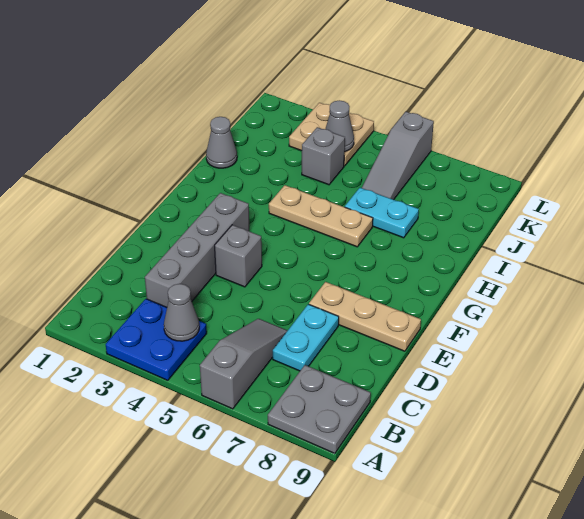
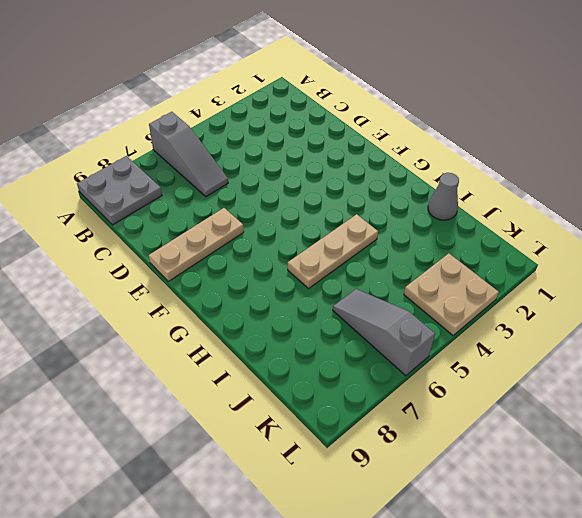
none -> blue 2x2 plate [106,299,207,380]
none -> grey 1x4 brick [145,193,249,307]
none -> cyan 1x2 plate [273,304,339,371]

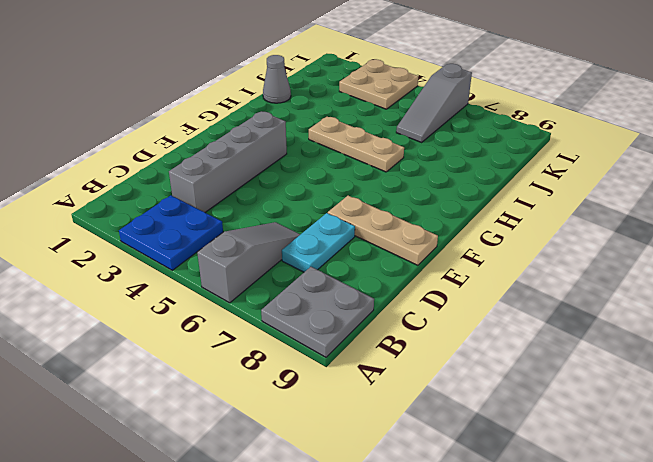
none -> grey 1x1 brick [215,225,262,287]
none -> cyan 1x2 plate [345,188,419,238]
none -> grey 1x1 brick [302,127,345,185]

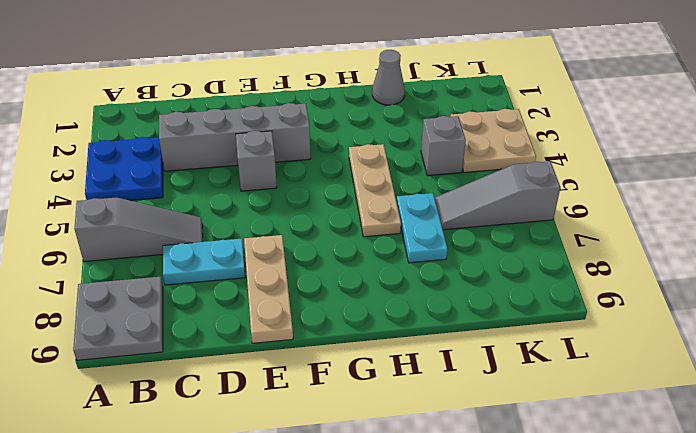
none -> grey 1x1 cone [164,284,199,341]
none -> grey 1x1 cone [326,100,354,152]

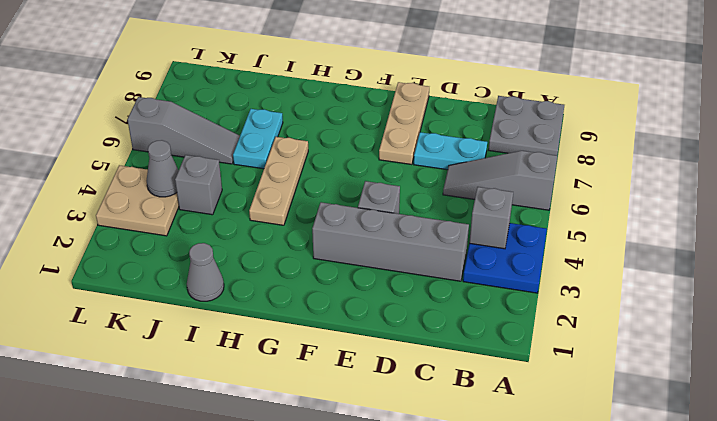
grey 1x1 brick [469,187,513,249] -> grey 1x1 cone [164,284,199,341]

